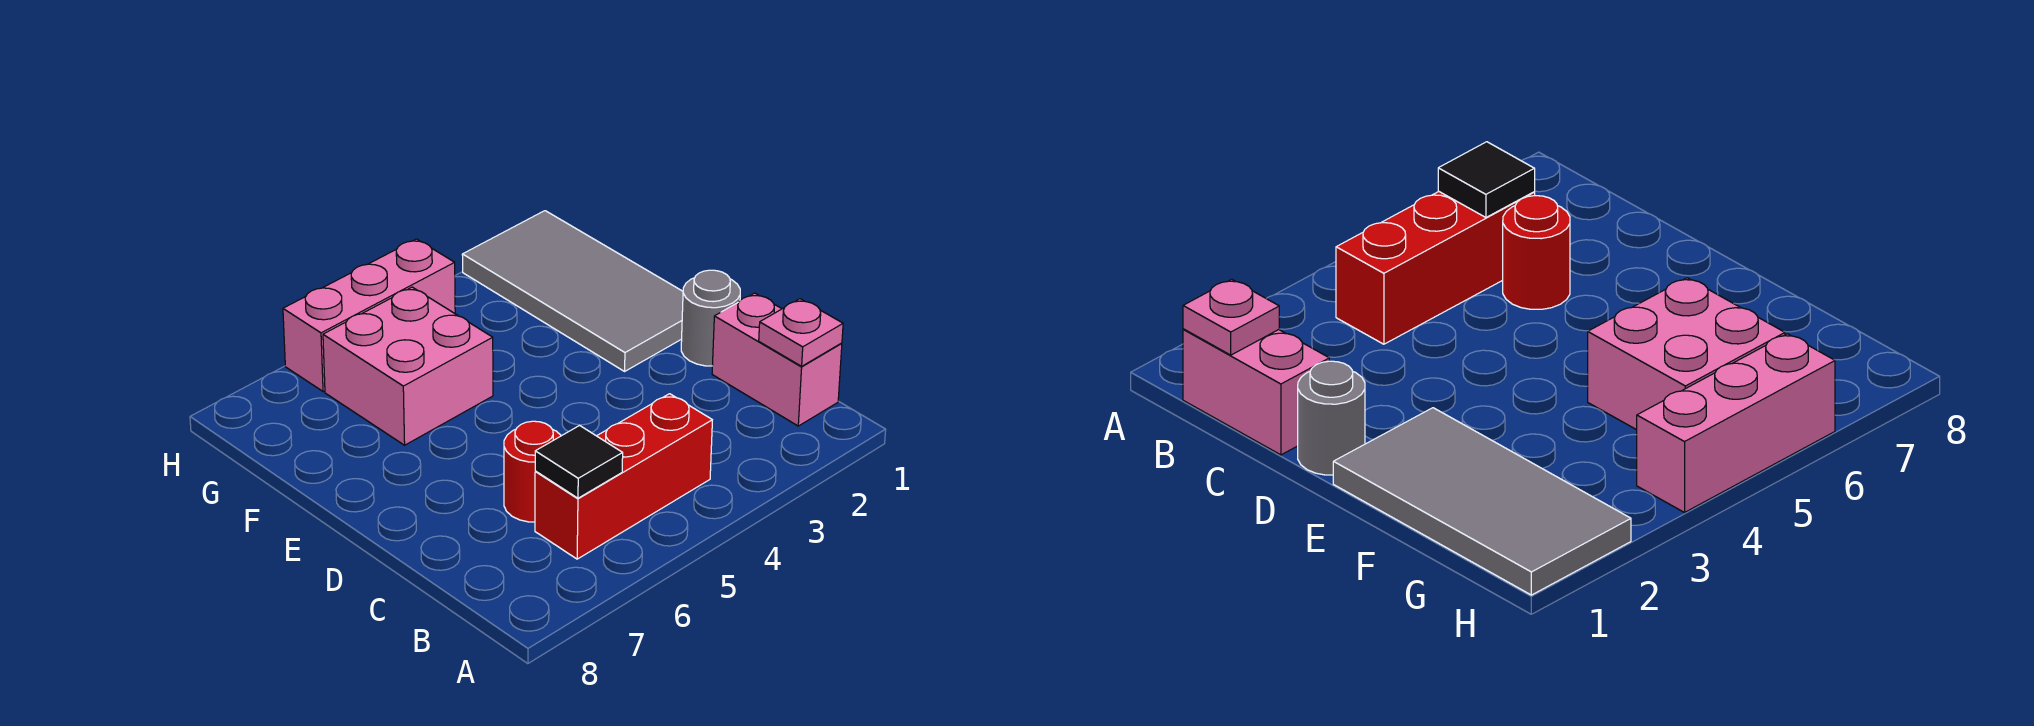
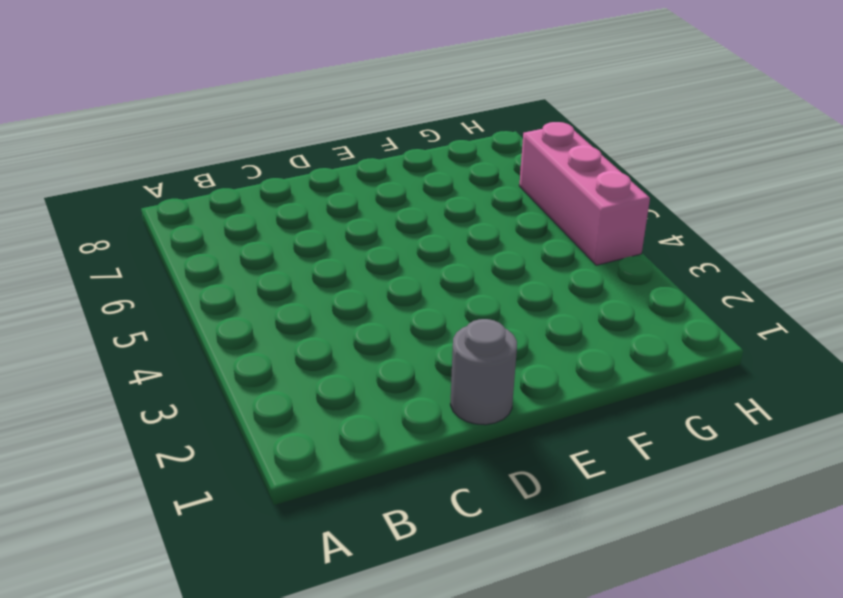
none -> pink 1x2 brick [712,293,842,426]
none -> red 1x3 brick [535,394,712,559]

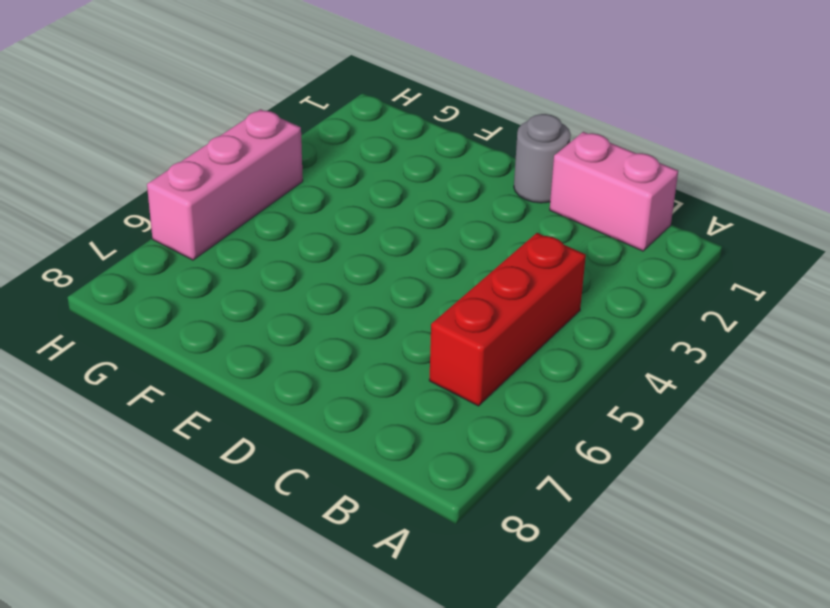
none -> red 1x1 round brick [504,421,561,522]
none -> grey 2x4 tile [462,211,683,371]

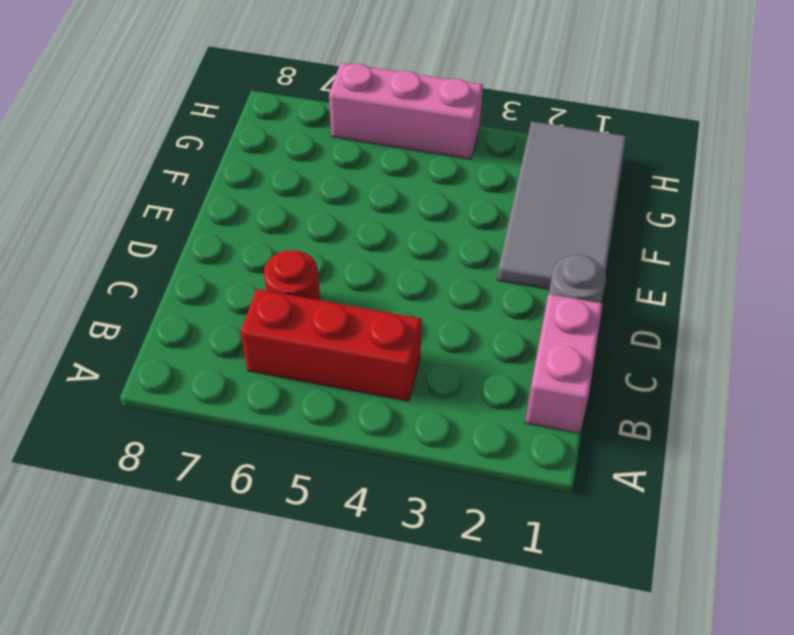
none -> pink 2x2 brick [323,287,493,445]
none -> pink 1x1 plate [759,299,843,366]

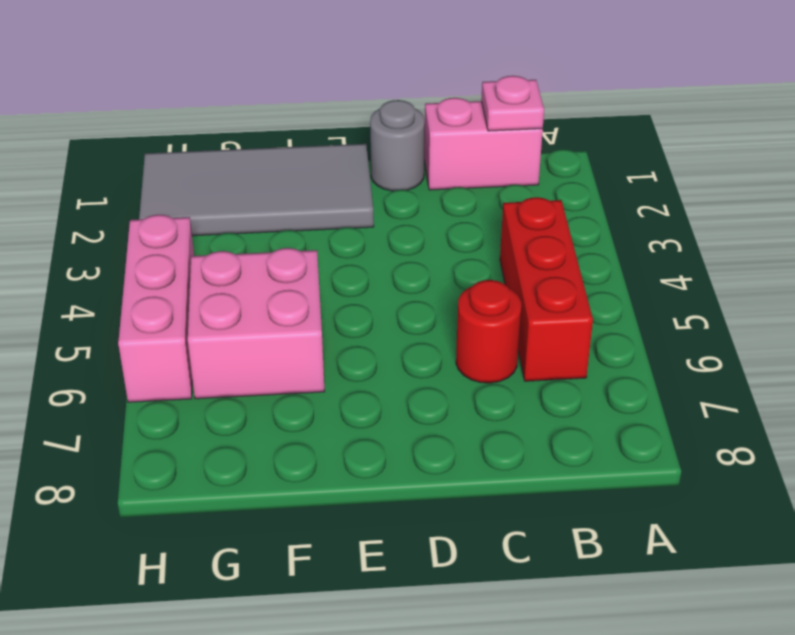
none -> black 1x1 tile [535,426,623,498]

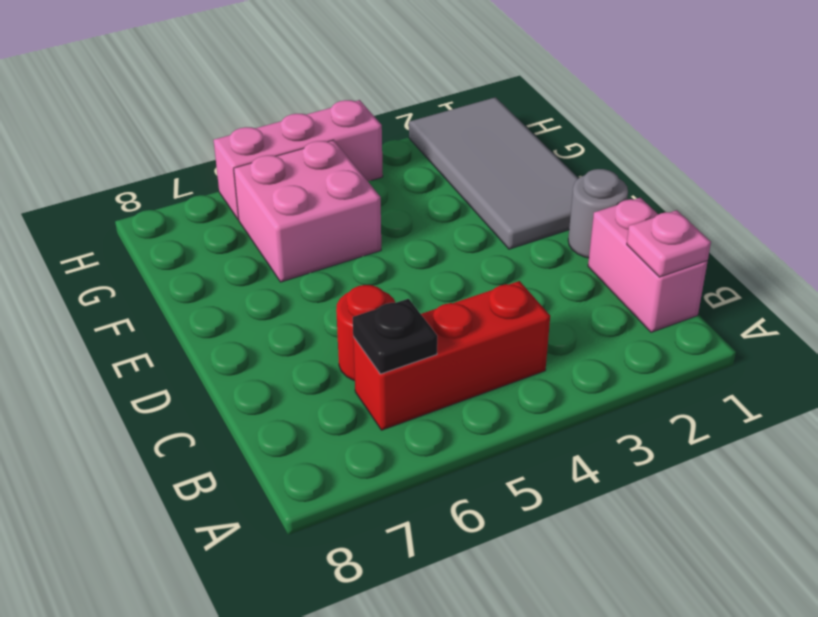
black 1x1 plate [353,299,437,374] -> black 1x1 tile [535,426,623,498]

